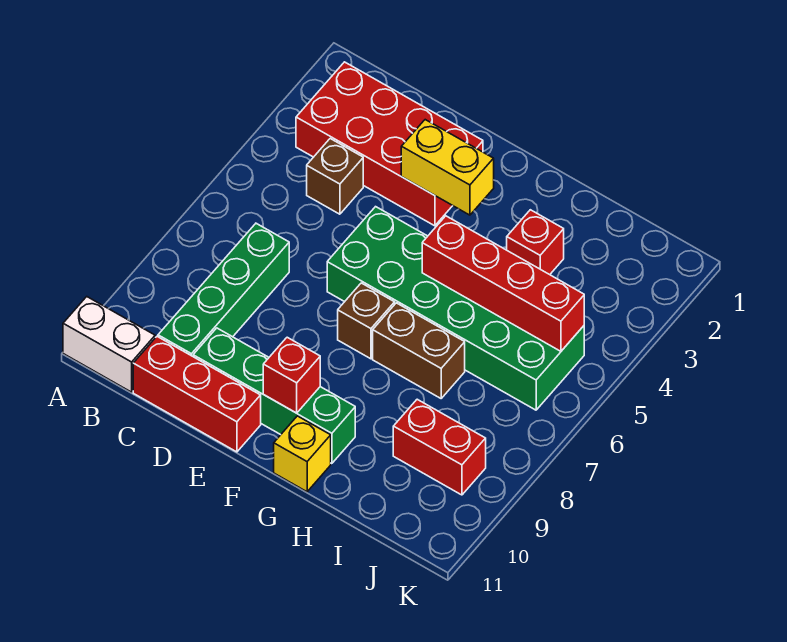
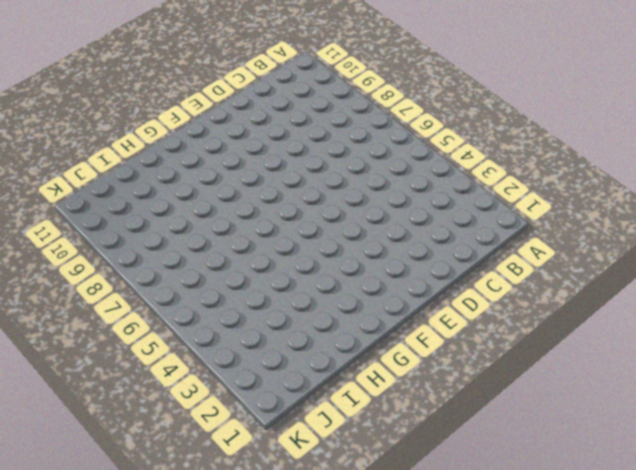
none -> white 1x2 brick [63,297,155,392]
none -> red 2x4 brick [296,62,483,226]
none -> brown 1x1 brick [307,139,363,214]

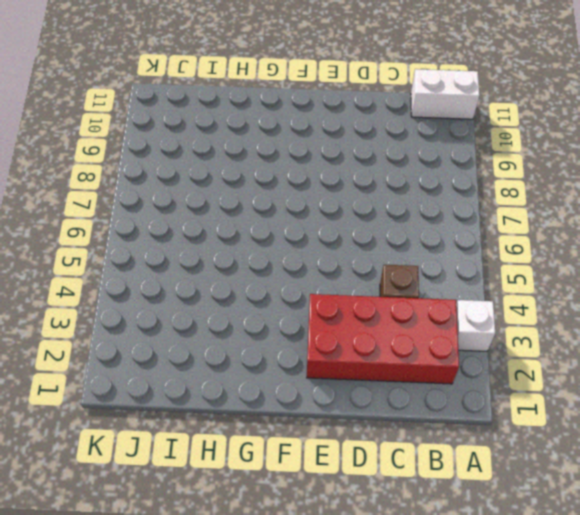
white 1x1 brick [456,300,495,351] -> none
none -> green 1x4 brick [158,223,289,356]
none -> red 1x3 brick [133,337,261,452]
none -> green 1x4 brick [193,328,355,464]

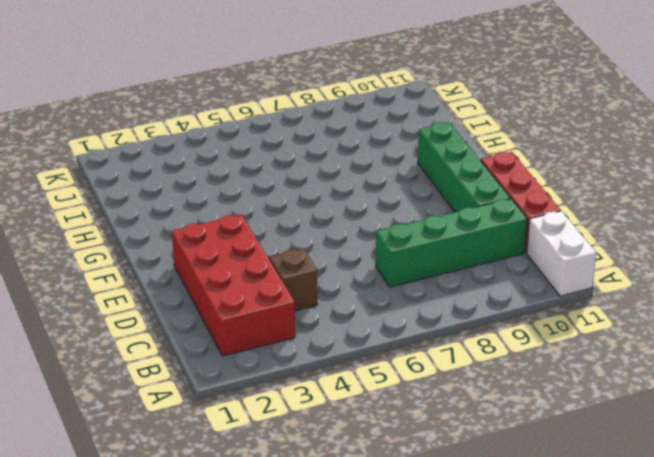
none -> green 2x6 brick [327,207,584,410]
none -> brown 1x1 brick [338,283,395,359]
none -> brown 1x2 brick [373,303,465,398]

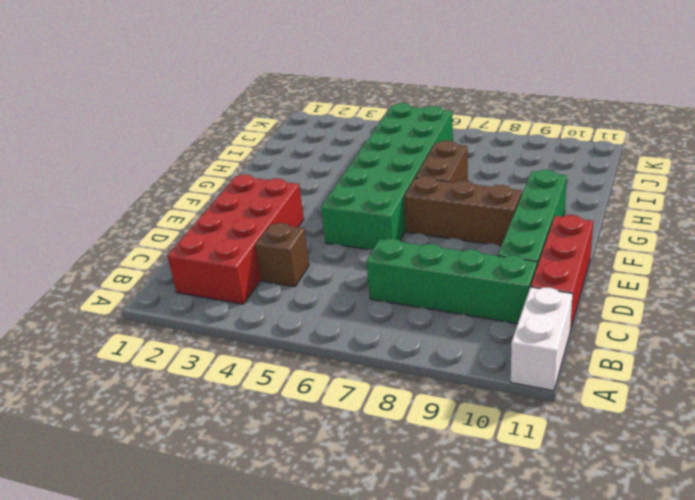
brown 1x3 brick [404,176,522,246] -> brown 1x1 brick [338,283,395,359]
none -> yellow 1x1 brick [274,416,331,492]
none -> red 1x1 brick [507,210,564,275]
none -> red 1x2 brick [393,399,486,495]

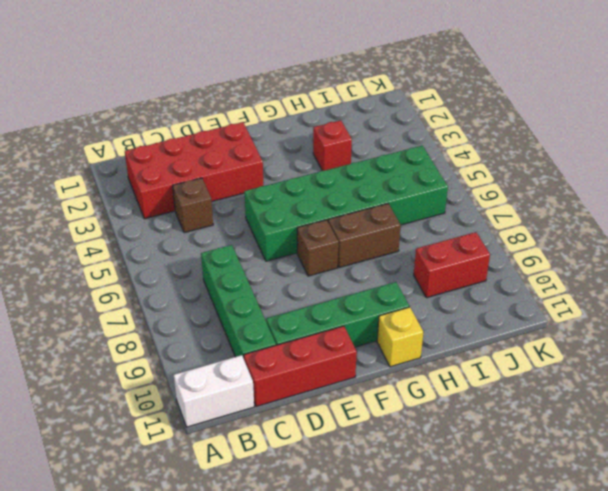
none -> yellow 1x2 brick [401,120,494,215]
none -> red 1x1 brick [263,337,320,413]
none -> red 1x4 brick [422,216,584,351]

